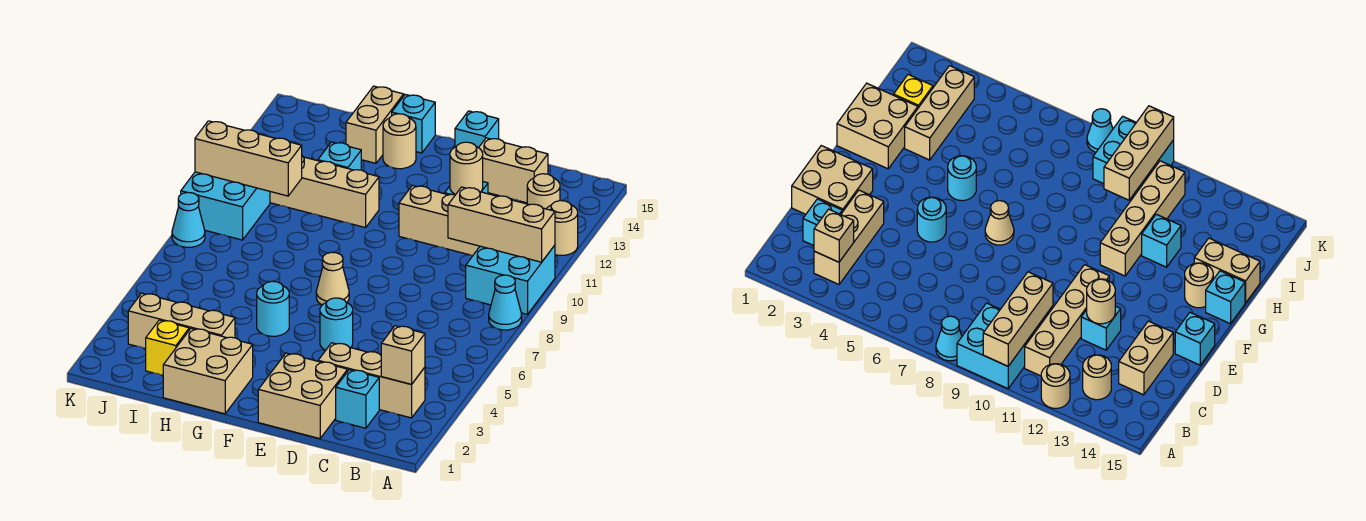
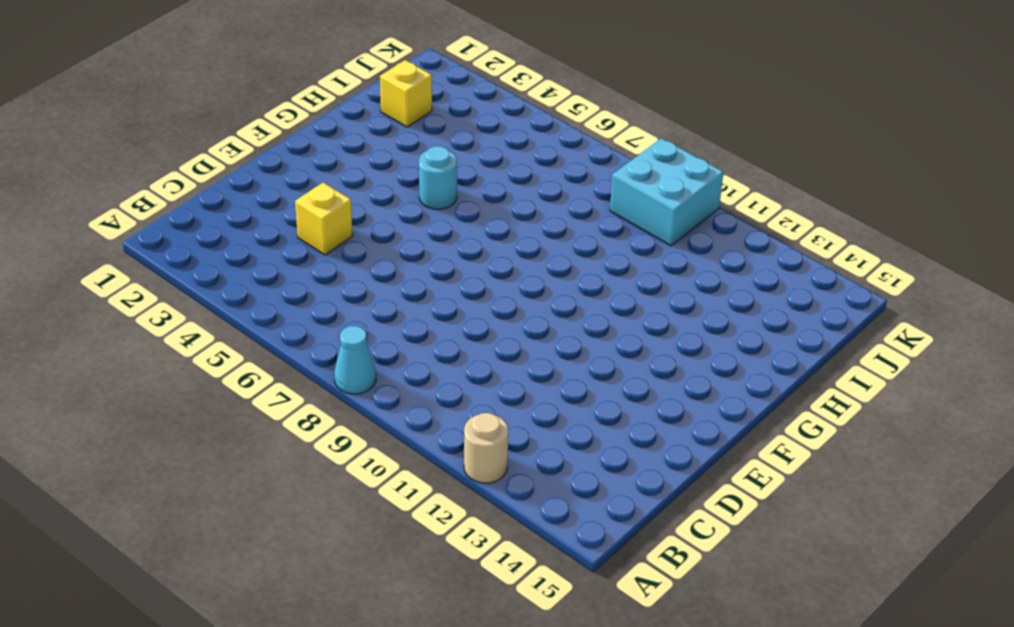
yellow 1x1 brick [295,182,353,255] -> none
none -> cyan 2x2 brick [466,245,555,314]
none -> tan 1x3 brick [318,343,425,418]
none -> tan 1x4 brick [399,185,480,255]

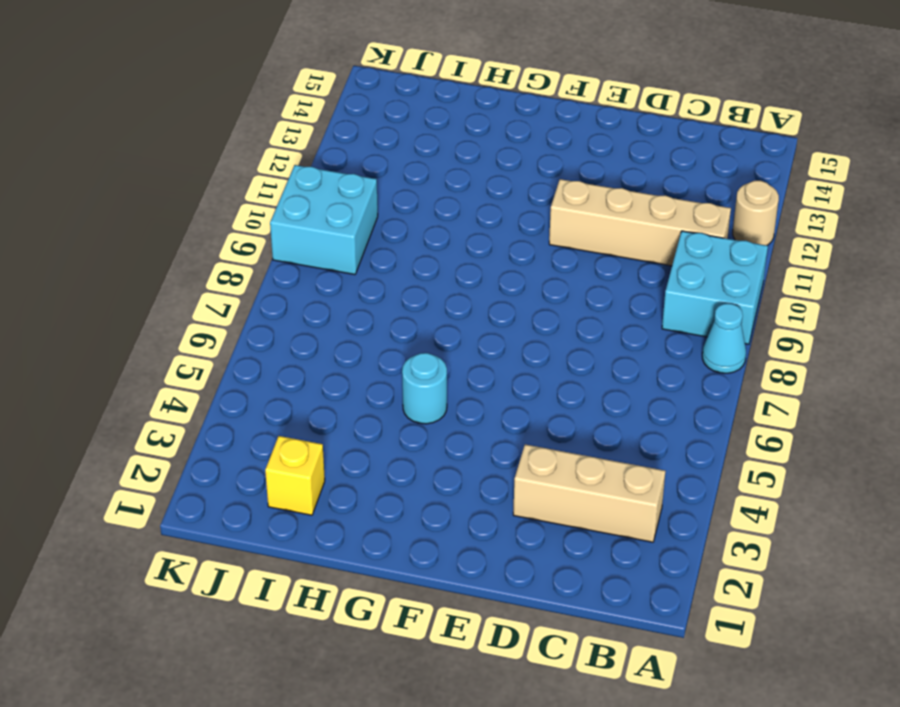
none -> tan 1x1 round brick [527,174,560,209]
none -> cyan 1x1 brick [336,370,379,428]
none -> tan 1x2 brick [479,138,548,203]

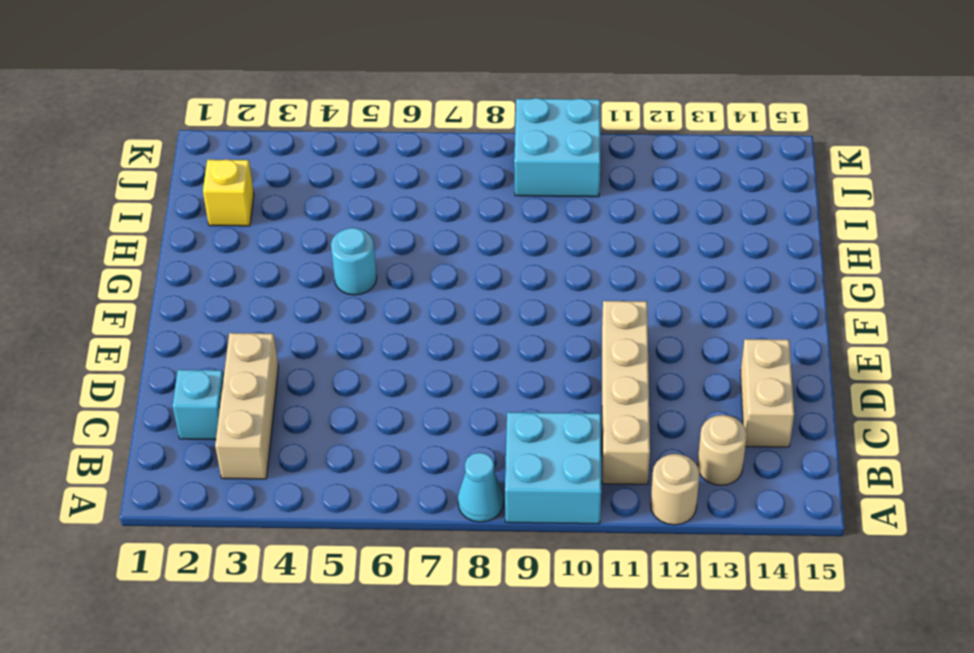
none -> tan 2x2 brick [258,353,348,439]
none -> cyan 1x1 brick [1081,306,1121,350]
none -> cyan 1x1 round brick [320,298,353,350]

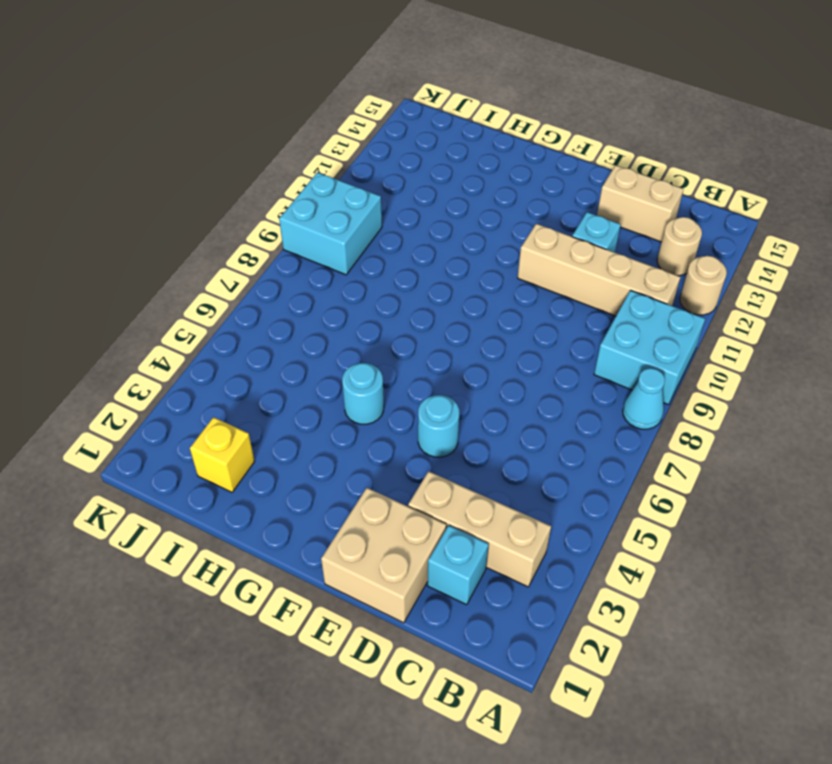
none -> cyan 1x1 brick [455,111,499,148]
none -> tan 1x1 cone [316,252,349,305]
none -> tan 2x2 brick [163,328,253,414]

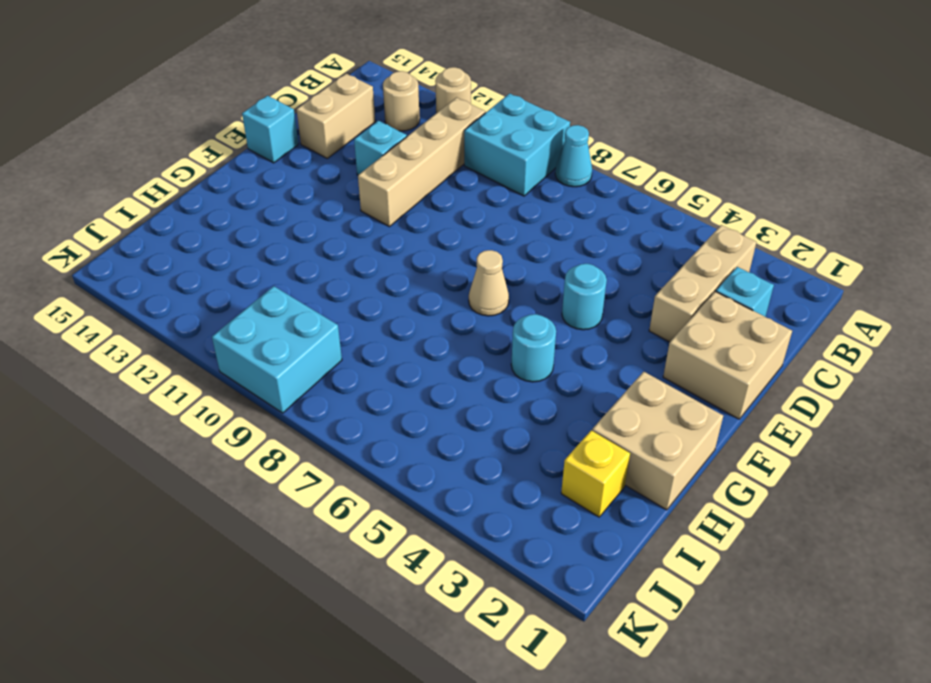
none -> tan 1x4 brick [270,156,379,228]
none -> tan 1x1 round brick [383,114,416,169]
none -> cyan 1x1 brick [392,94,435,153]

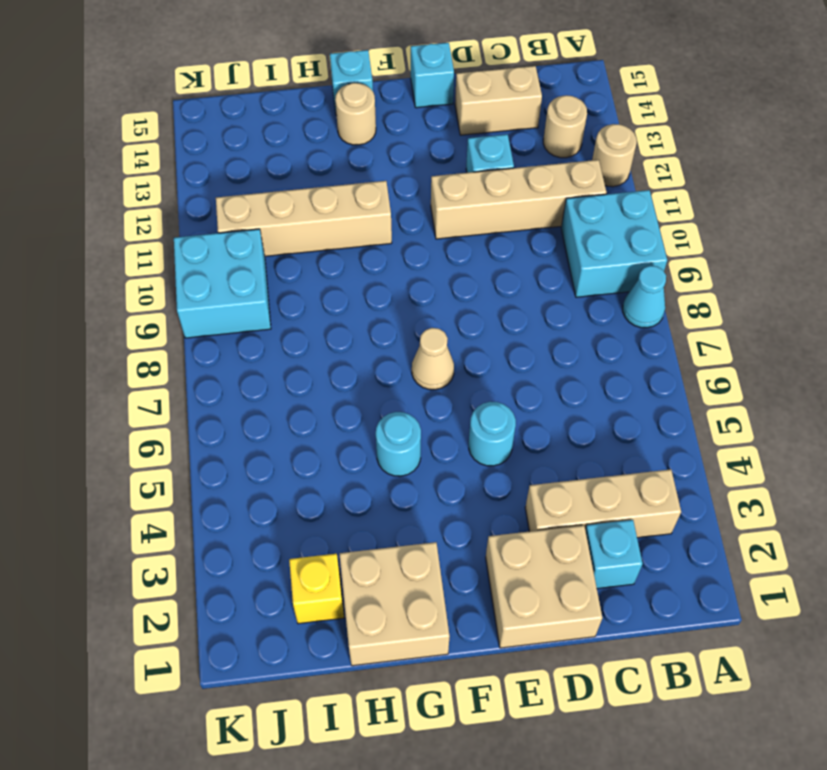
none -> tan 1x3 brick [128,293,235,349]
none -> cyan 1x1 brick [318,142,361,170]
none -> tan 1x2 brick [346,86,404,163]

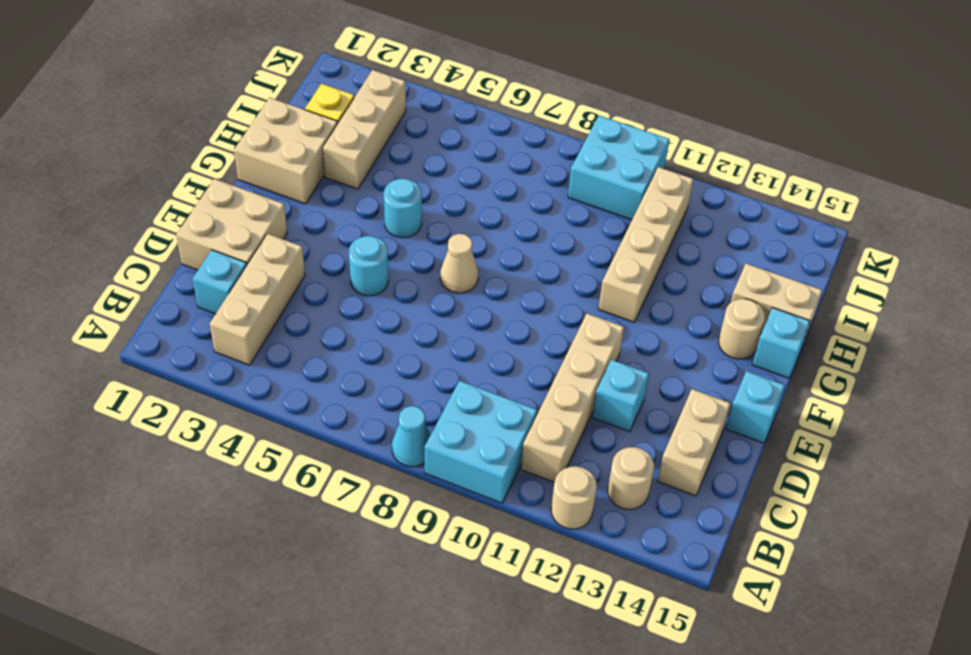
none -> cyan 1x1 brick [318,142,361,170]
none -> cyan 1x1 cone [172,192,205,247]
none -> tan 1x3 brick [448,187,555,262]

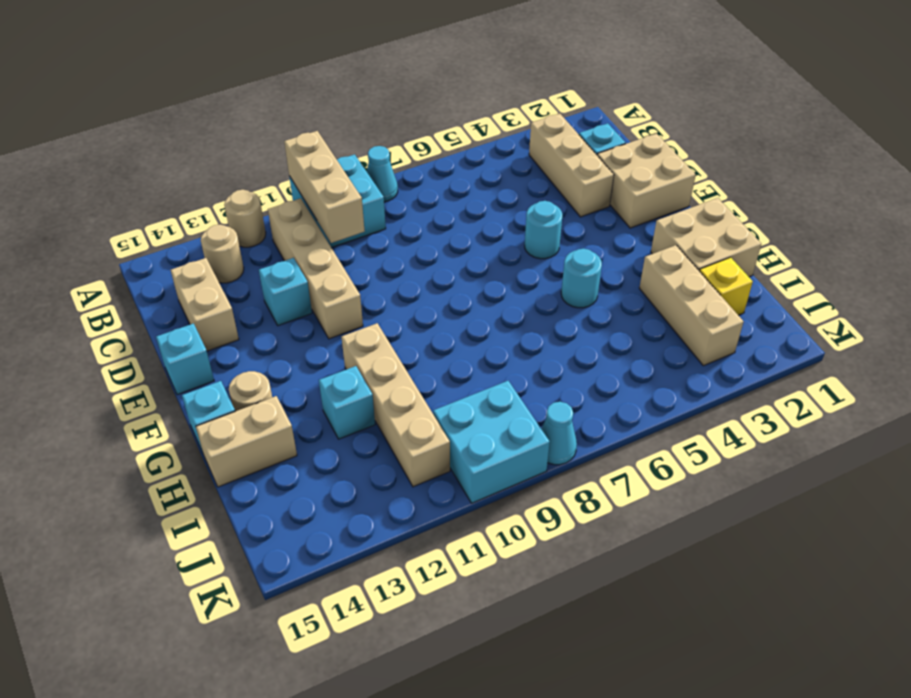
none -> tan 1x1 cone [316,252,349,305]
none -> tan 1x1 brick [381,326,425,384]
none -> tan 1x1 round brick [450,142,483,195]

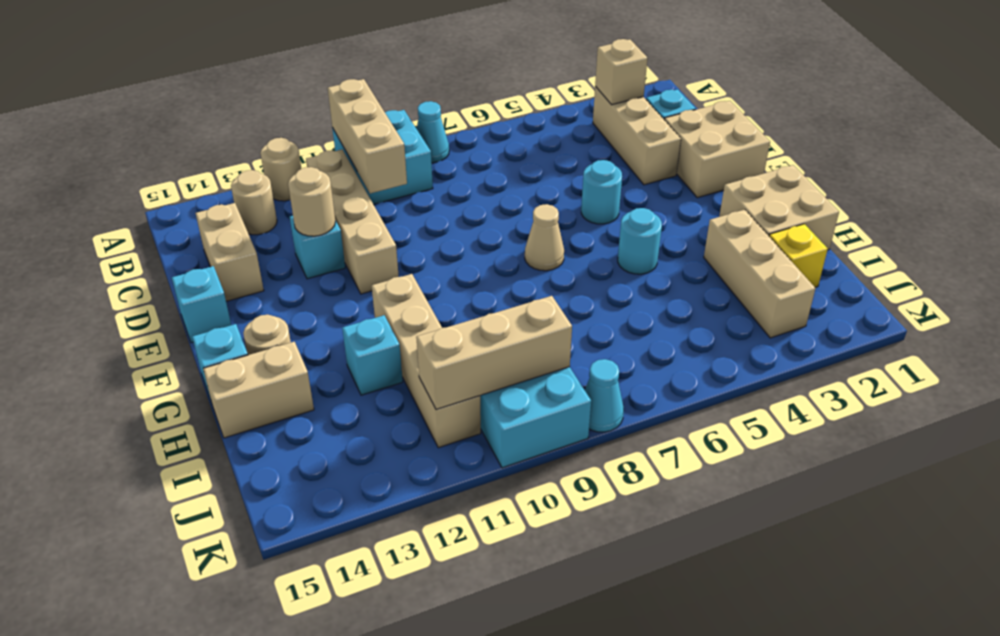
tan 1x3 brick [416,296,572,409] -> tan 1x3 brick turned to [195,121,302,196]

